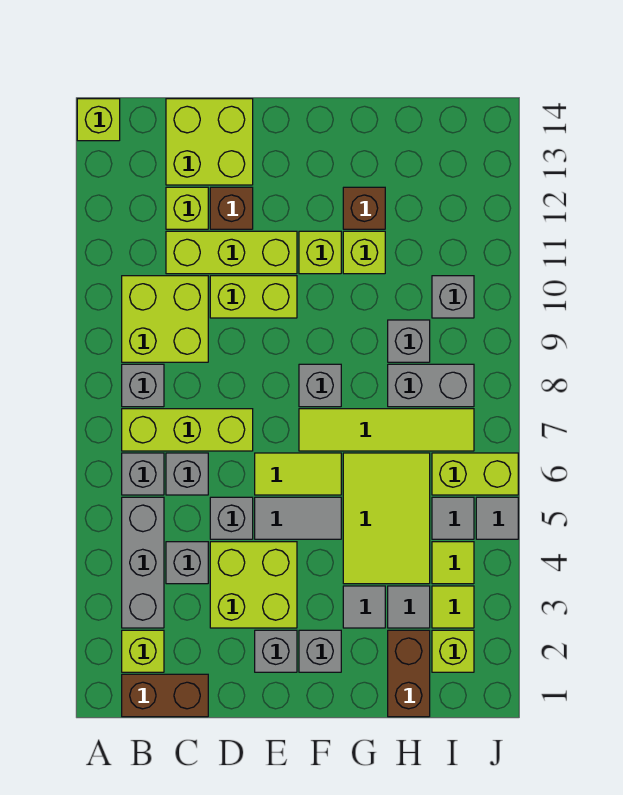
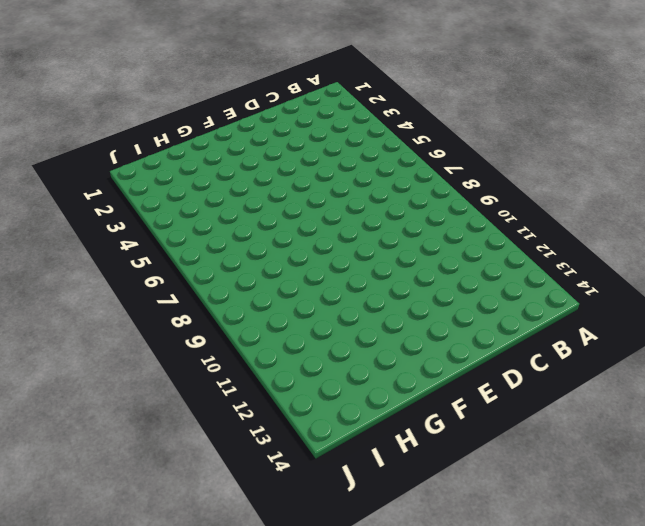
none -> lime 1x1 brick [77,99,120,141]
none -> brown 1x2 brick [122,674,208,717]
none -> lime 1x1 brick [122,630,164,672]
none -> grey 1x3 brick [122,497,164,628]

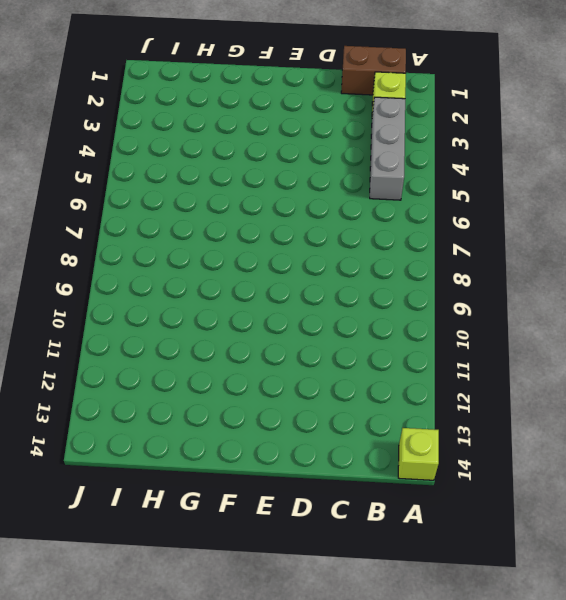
none -> grey 1x1 brick [122,453,164,495]
none -> lime 1x3 brick [122,409,253,451]
none -> grey 1x1 brick [122,364,164,407]
none -> lime 2x2 brick [122,276,208,362]

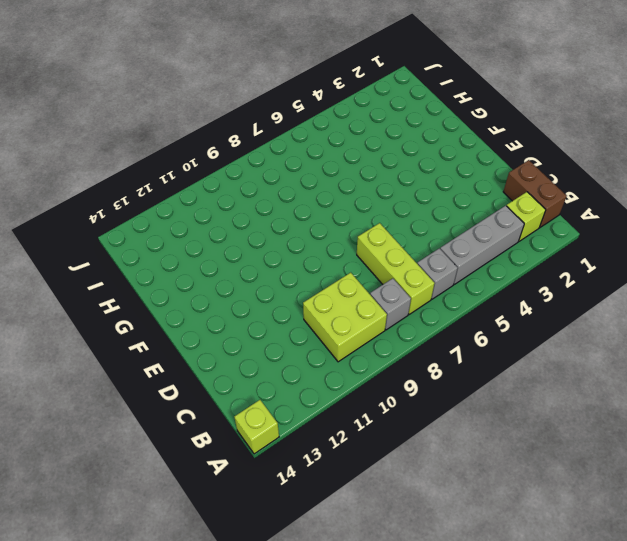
none -> grey 1x1 brick [166,542,208,584]
none -> grey 1x1 brick [166,453,208,495]
none -> lime 1x3 brick [166,231,297,274]
none -> lime 1x1 brick [166,187,208,229]

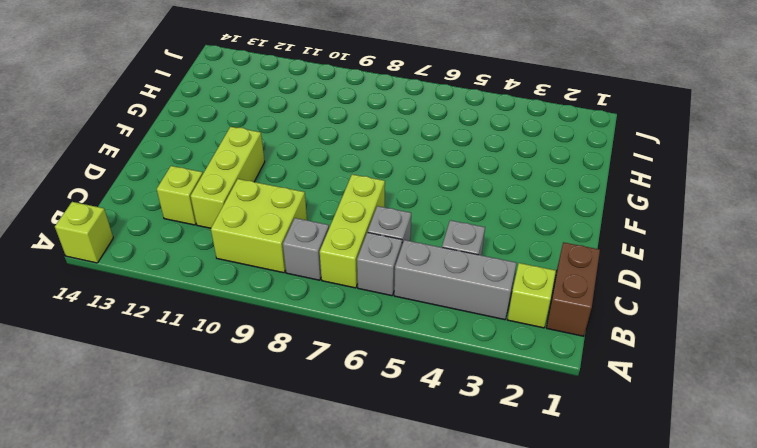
none -> lime 2x2 brick [166,99,253,185]
none -> lime 2x2 brick [210,542,297,628]
none -> grey 1x1 brick [210,497,253,539]
none -> lime 1x2 brick [210,276,297,318]

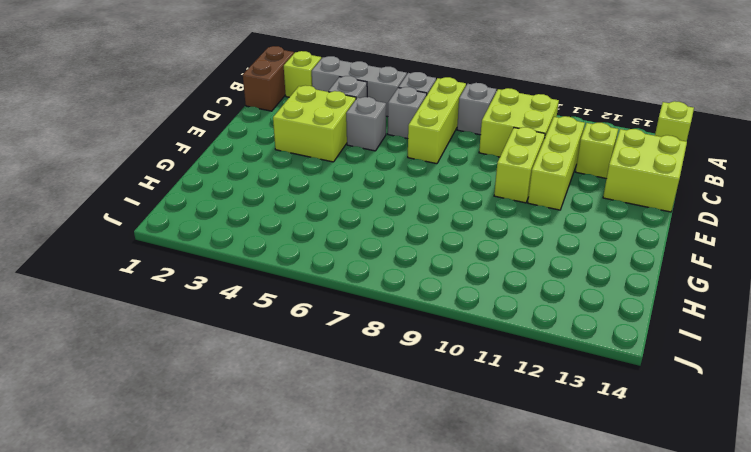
none -> brown 1x1 brick [210,187,253,229]
none -> grey 1x1 brick [255,630,297,672]
none -> grey 1x2 tile [255,497,341,539]
none -> lime 1x2 tile [255,453,341,495]

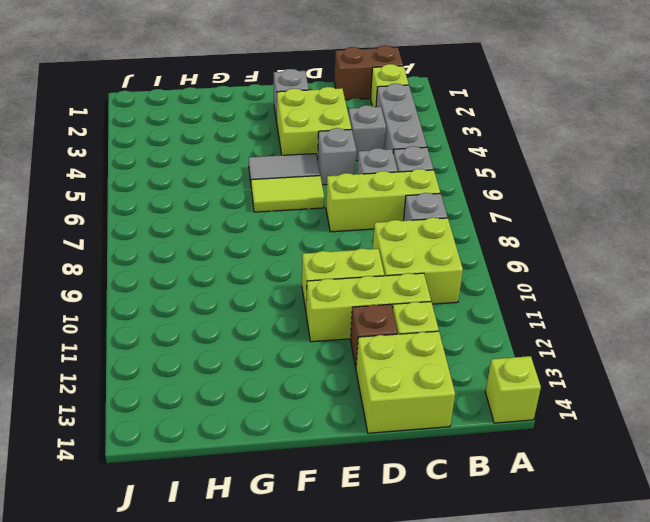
none -> grey 1x1 brick [299,630,341,672]
none -> lime 1x4 tile [299,409,474,451]
none -> grey 1x1 brick [299,364,341,407]
none -> lime 1x1 brick [299,231,341,274]

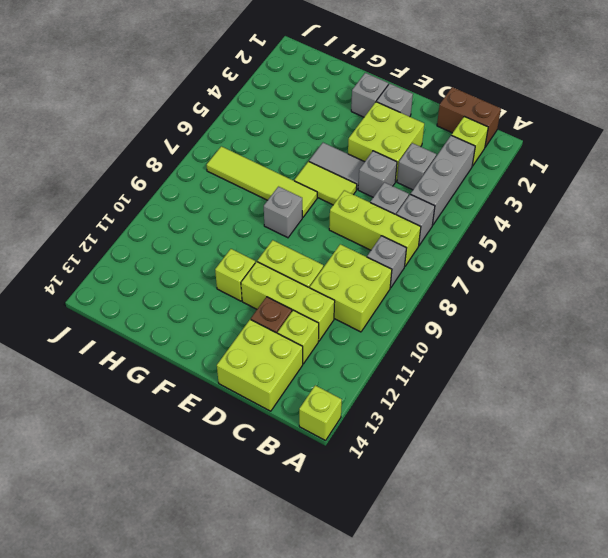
none -> grey 1x1 tile [343,586,385,628]
none -> lime 2x3 tile [343,453,430,584]
none -> lime 1x1 brick [343,231,385,274]
none -> brown 1x1 brick [343,187,385,229]

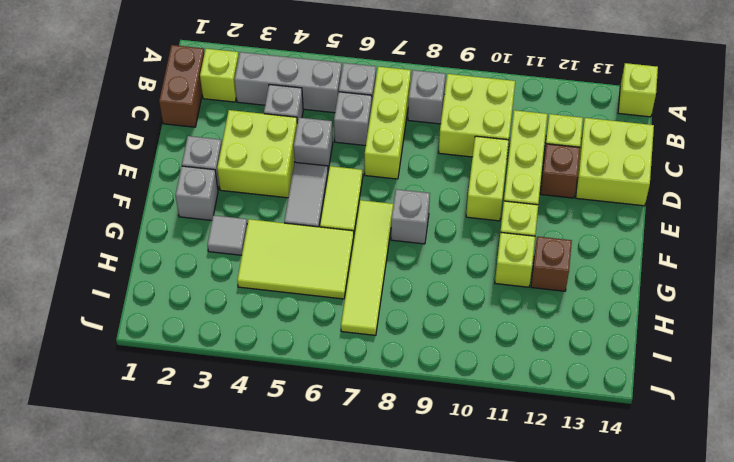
none -> brown 1x2 brick [388,630,430,717]
none -> grey 1x1 tile [388,586,430,628]
none -> grey 1x2 brick [388,364,474,407]
none -> grey 1x1 brick [388,320,430,362]

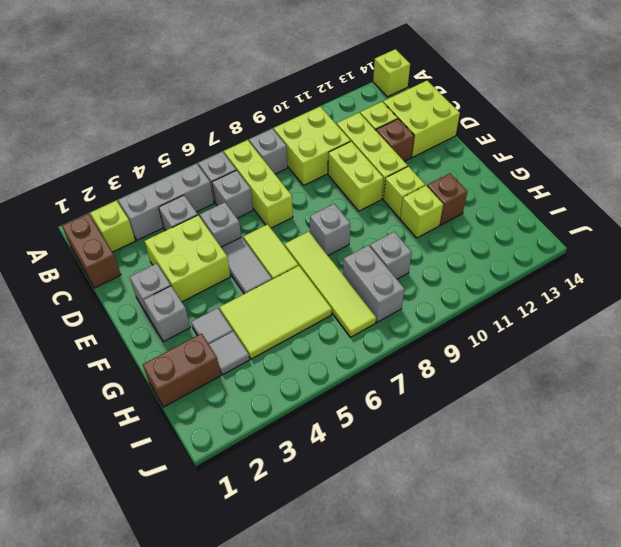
none -> lime 1x1 brick [432,630,474,672]
none -> lime 1x1 tile [432,586,474,628]
none -> lime 1x1 tile [432,542,474,584]
none -> grey 1x1 tile [432,497,474,539]

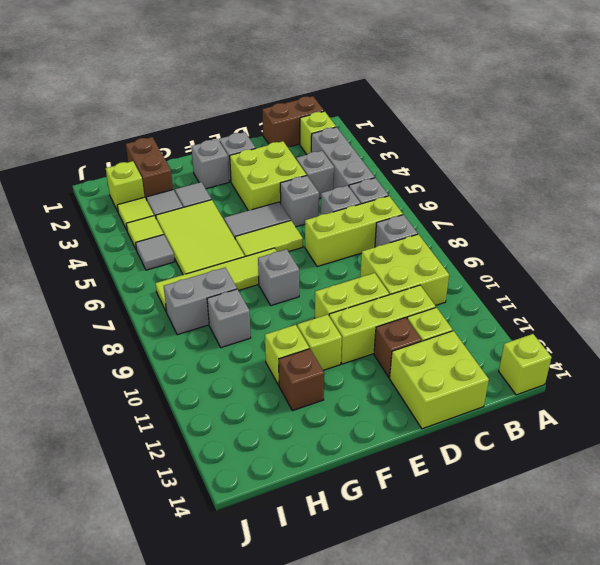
none -> lime 1x2 brick [432,453,518,495]
none -> grey 1x1 brick [432,276,474,318]
none -> grey 1x1 tile [476,497,518,539]

